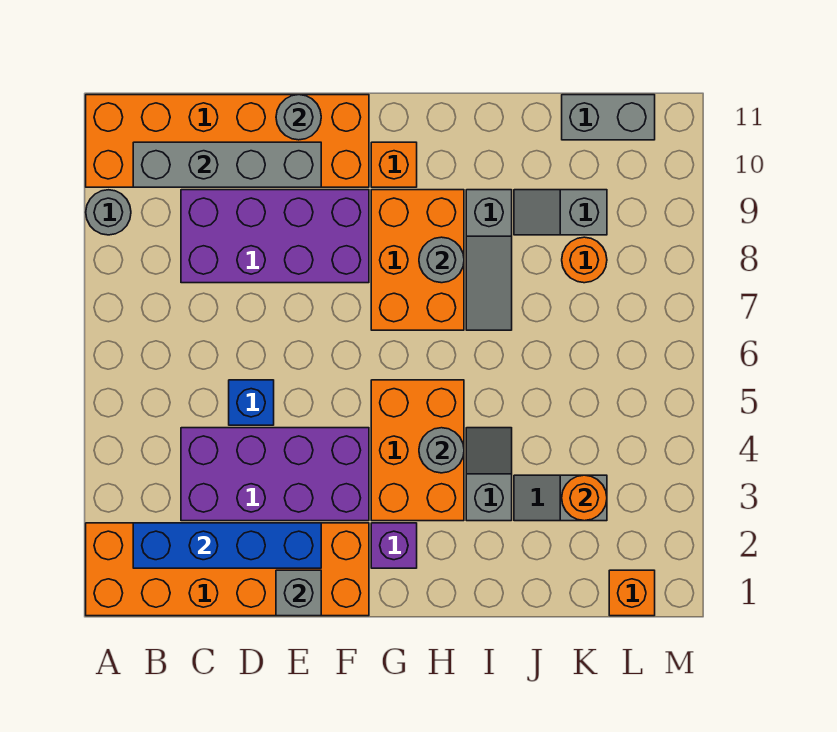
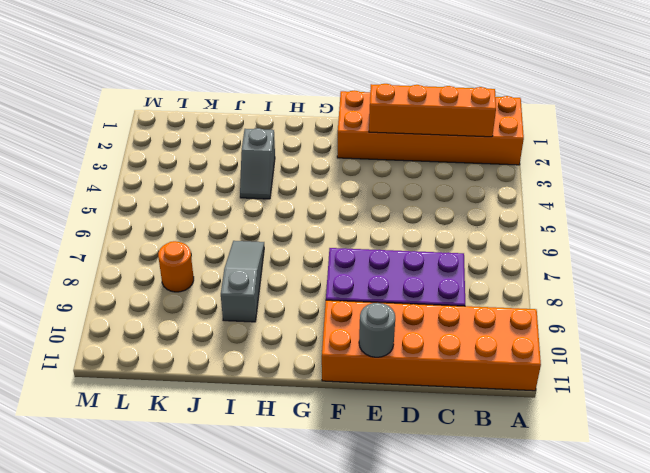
orange 1x4 brick [369,84,496,137] -> blue 1x4 brick [133,523,321,568]
none -> grey 1x1 round brick [86,190,131,235]
none -> purple 2x4 brick [181,428,369,521]
none -> blue 1x1 brick [229,380,274,425]

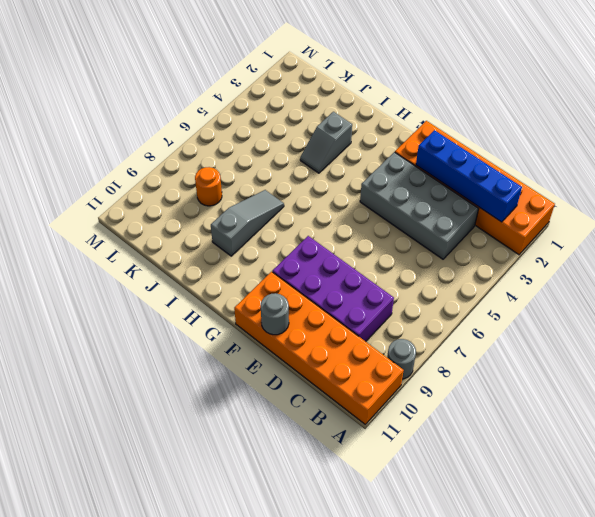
grey 2x4 brick [360,152,479,259] -> purple 2x4 brick [181,428,369,521]
none -> blue 1x1 brick [229,380,274,425]
none -> purple 1x1 brick [371,523,417,568]
none -> orange 2x3 brick [371,380,464,521]

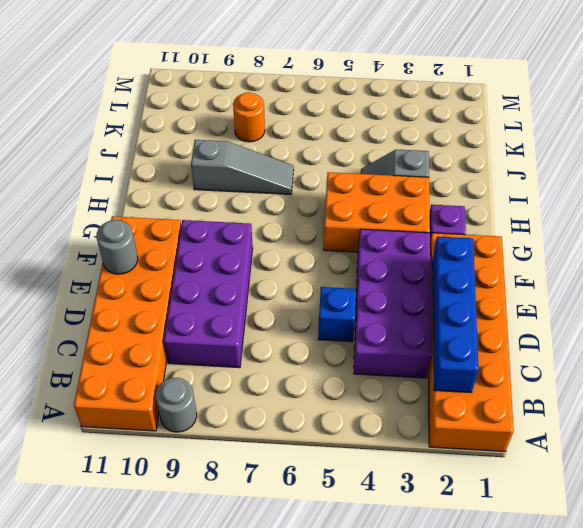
none -> orange 2x3 brick [371,190,464,330]
none -> orange 1x1 brick [371,142,417,187]
none -> grey 1x2 slope [514,475,607,521]

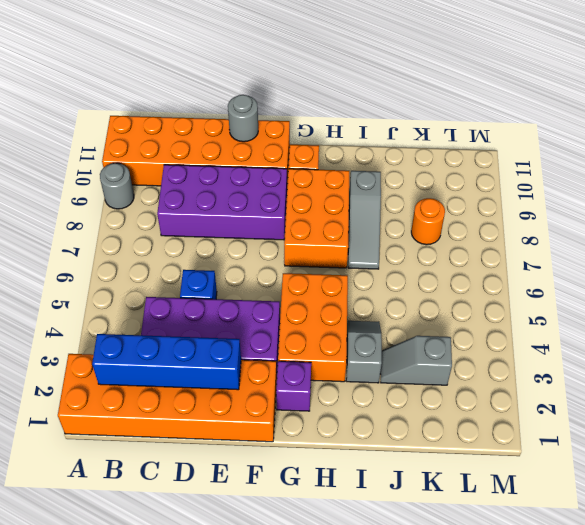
none -> grey 1x2 slope [514,190,607,235]
none -> grey 1x2 brick [562,95,655,140]
none -> orange 1x1 brick [609,570,655,616]

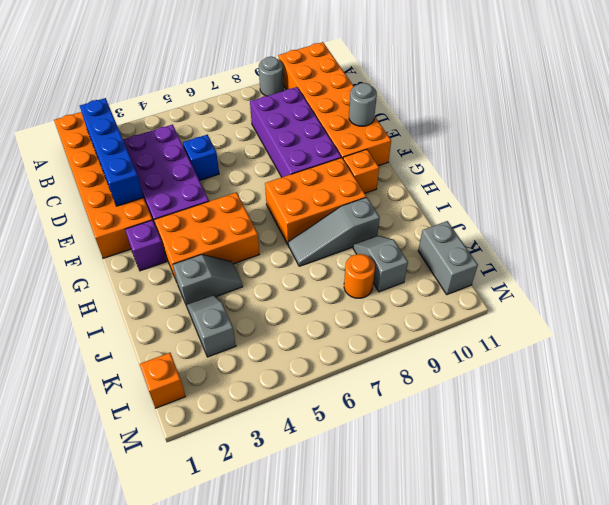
none -> grey 1x4 brick [133,142,321,187]
none -> grey 1x1 brick [276,570,321,616]
none -> grey 1x1 round brick [419,428,464,473]

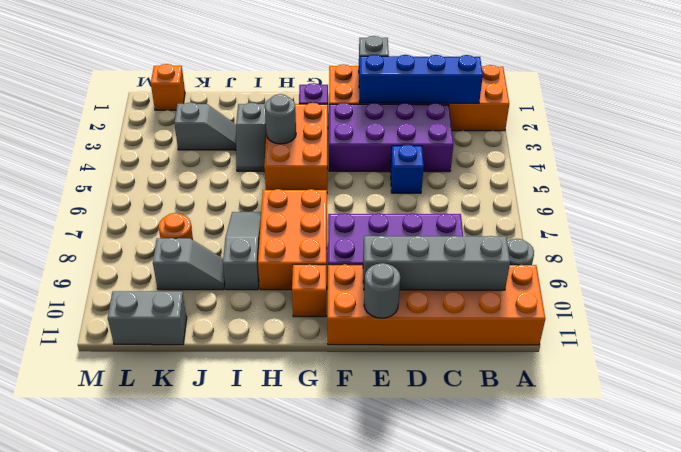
none -> grey 1x1 round brick [419,237,464,283]
none -> orange 1x1 round brick [562,475,607,521]

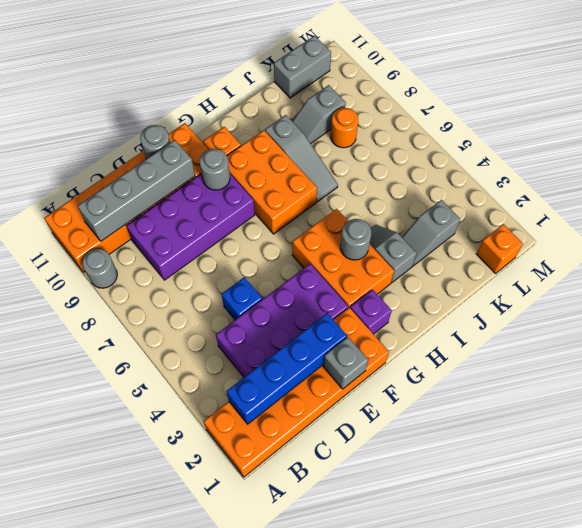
grey 1x1 round brick [200,149,230,190] -> grey 1x1 round brick moved to [419,237,464,283]
none -> orange 1x1 round brick [562,475,607,521]

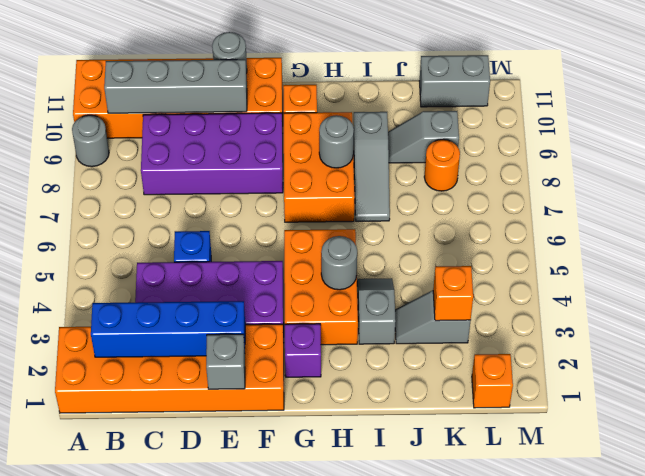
orange 1x1 brick [433,266,473,321] -> orange 1x1 round brick [562,475,607,521]

